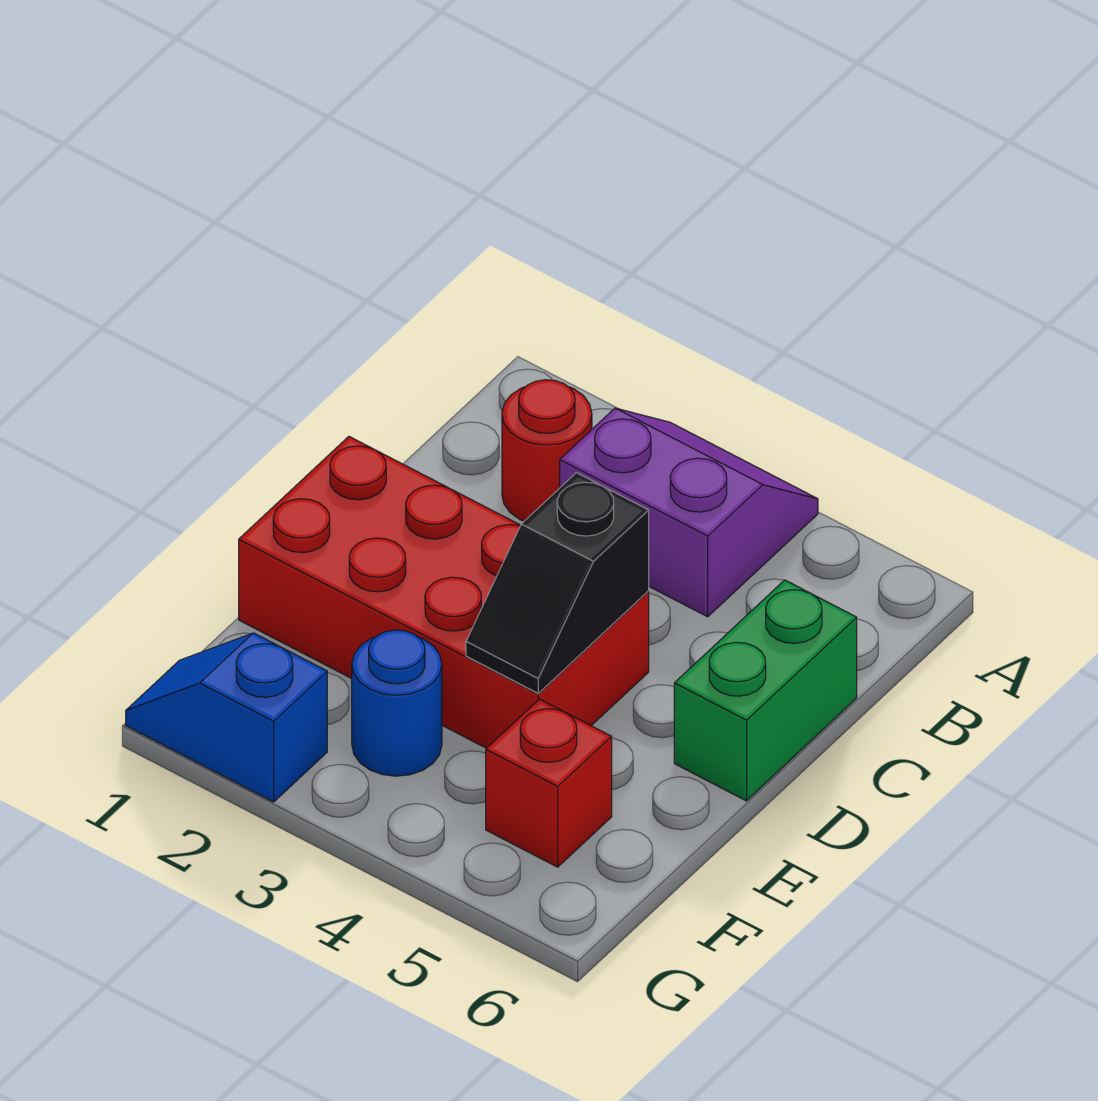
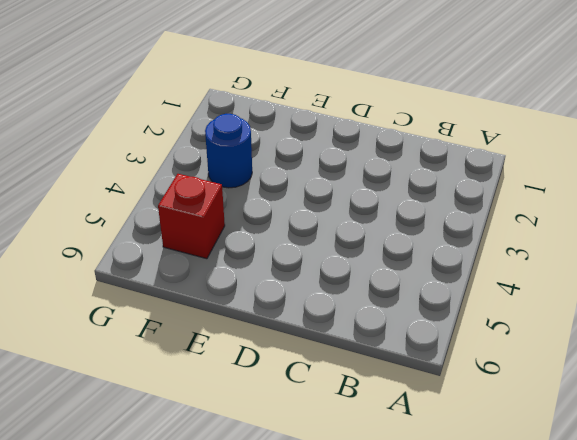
none -> purple 2x2 slope [560,408,818,617]
none -> red 1x1 round brick [502,380,592,521]

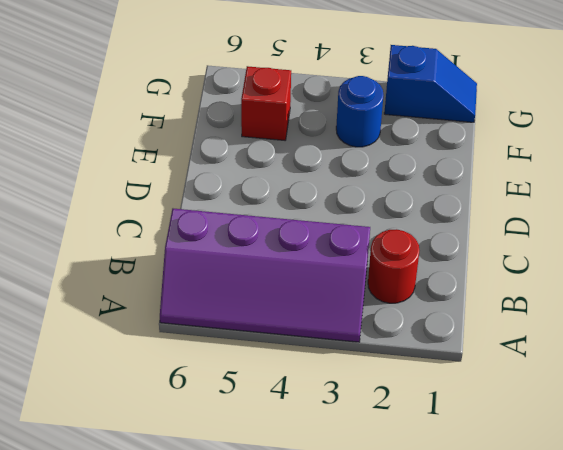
purple 2x4 slope [160,209,370,342] -> purple 2x2 slope [560,408,818,617]
none -> green 1x2 brick [674,580,857,801]
none -> red 2x4 brick [239,437,649,748]

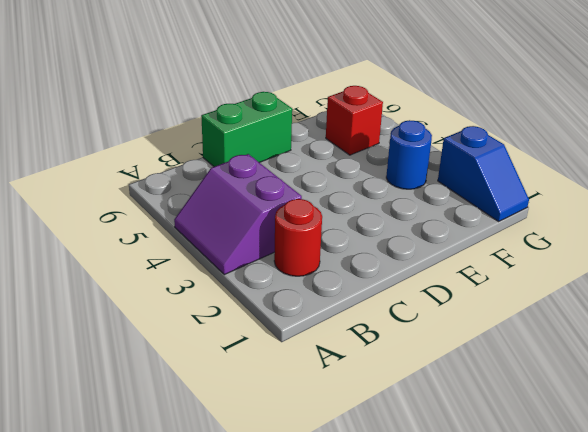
none -> red 2x4 brick [239,437,649,748]
none -> black 1x2 slope [466,473,649,693]

